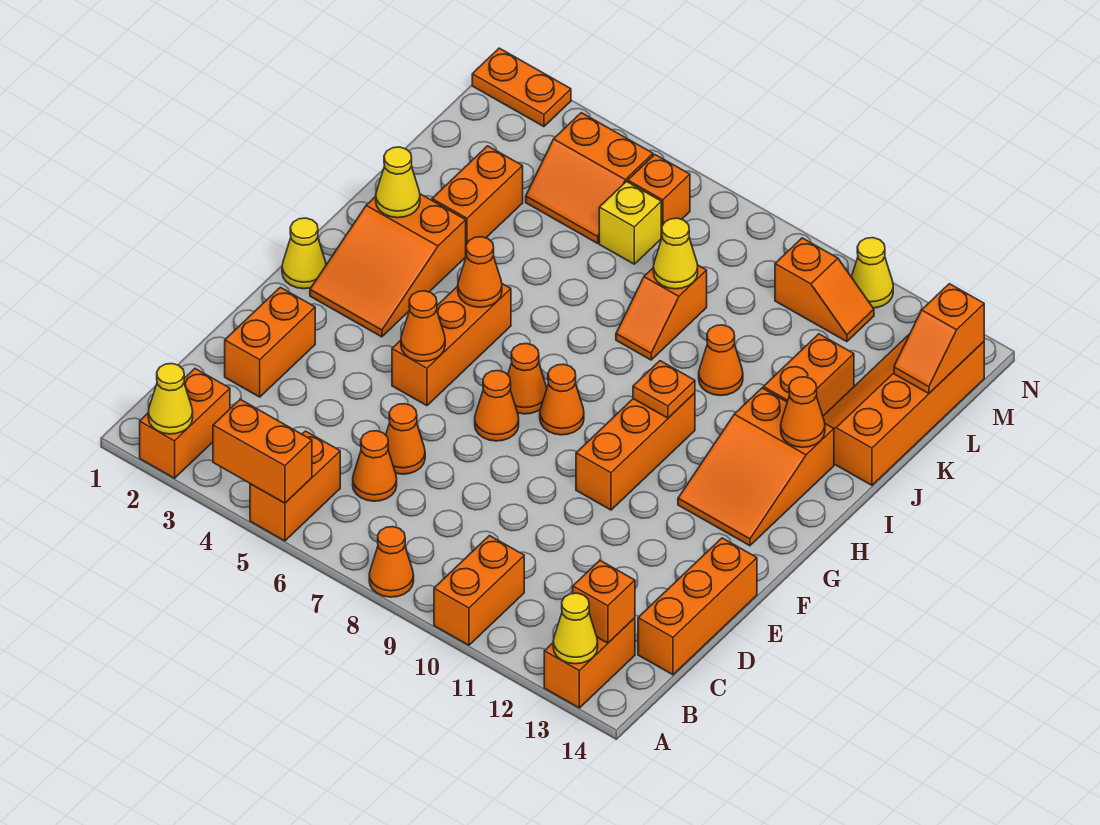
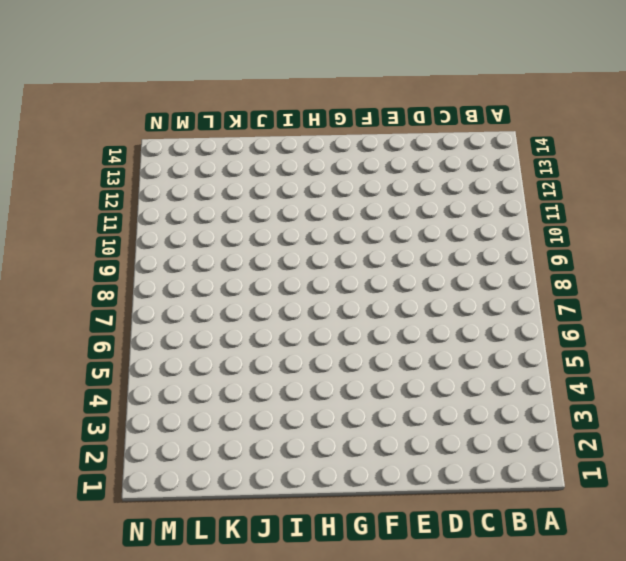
none -> orange 1x2 brick [140,369,230,478]
none -> orange 1x2 brick [250,431,340,541]
none -> orange 1x1 cone [369,527,414,597]
none -> orange 1x2 brick [434,536,524,645]

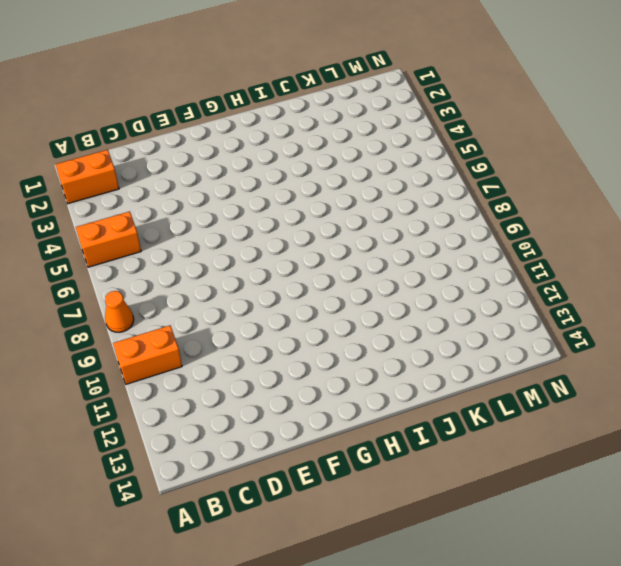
none -> orange 1x2 brick [544,618,635,708]
none -> orange 1x1 cone [353,431,397,501]
none -> orange 1x3 brick [638,538,757,675]
none -> orange 1x2 brick [225,287,315,397]

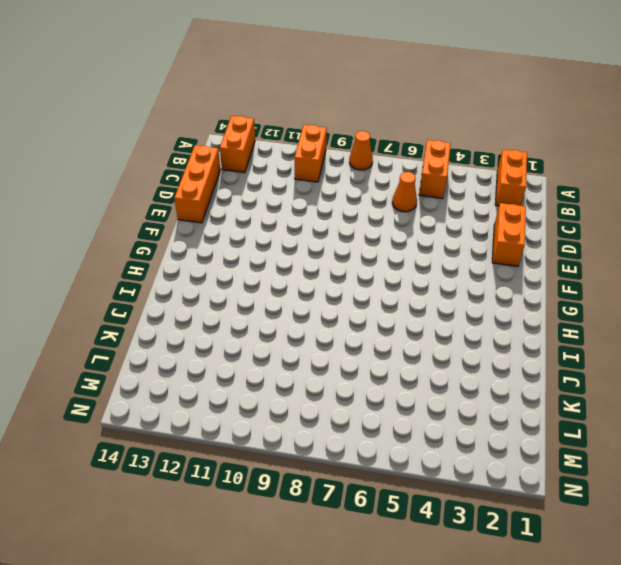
none -> orange 1x1 cone [386,404,425,474]
none -> orange 1x3 brick [392,284,511,406]
none -> orange 1x1 cone [475,371,519,441]
none -> orange 1x3 brick [576,393,695,510]

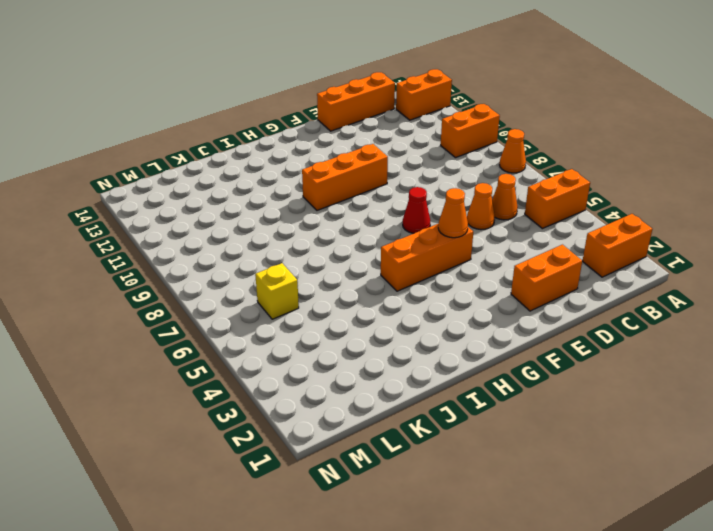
red 1x1 cone [403,187,430,233] -> orange 1x1 cone [475,371,519,441]
none -> yellow 1x1 cone [282,218,326,289]
none -> orange 2x3 slope [310,194,466,337]
none -> orange 1x1 cone [508,344,547,414]
none -> orange 1x1 cone [540,364,584,435]

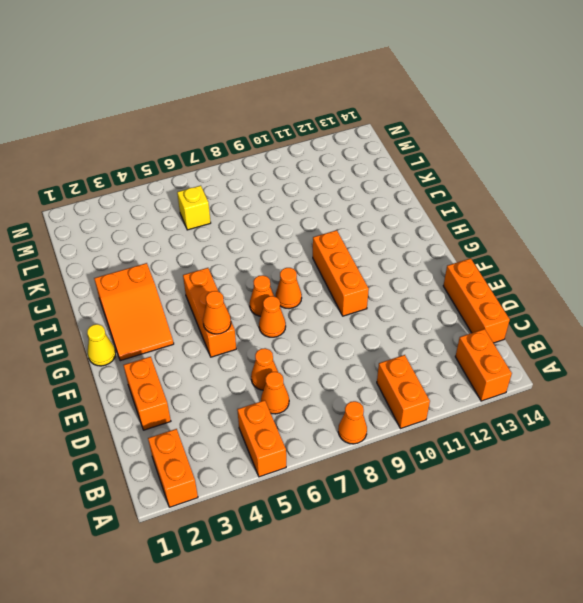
none -> orange 2x3 slope [678,388,834,546]
none -> orange 1x2 brick [432,146,523,256]
none -> orange 1x2 slope [616,265,707,360]
none -> orange 1x1 cone [699,325,743,396]

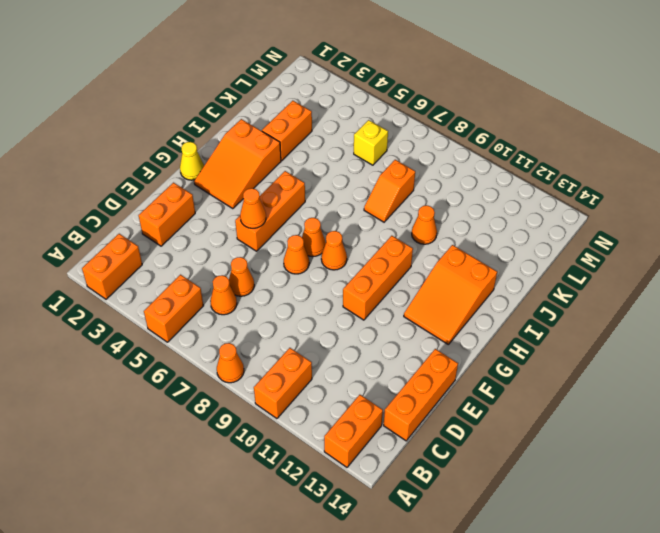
none -> orange 1x2 brick [763,334,854,416]
none -> orange 2x4 slope [823,334,984,485]
none -> orange 2x2 slope [526,113,653,243]
none -> orange 1x1 brick [628,155,690,237]

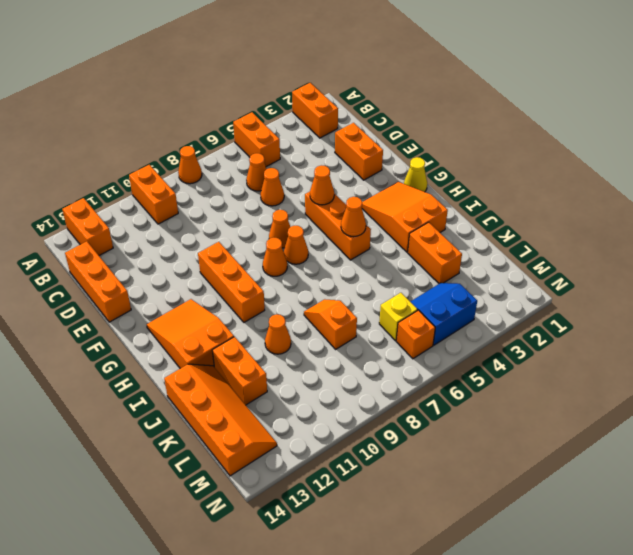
blue 2x2 slope [410,283,477,345] -> orange 2x2 slope [526,113,653,243]
none -> orange 1x2 slope [775,238,874,342]
none -> orange 1x2 plate [472,48,571,127]
none -> yellow 1x1 cone [852,238,893,308]
none -> yellow 1x1 cone [148,364,193,434]

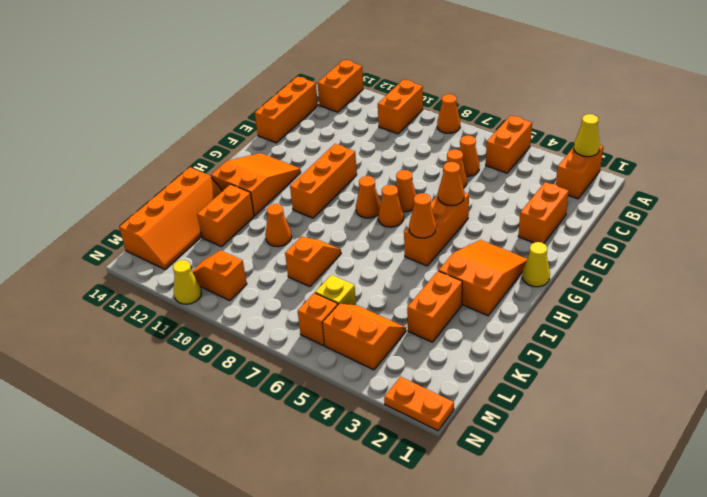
none -> orange 1x2 brick [213,399,312,503]
none -> yellow 1x1 cone [553,593,598,664]
none -> orange 1x1 brick [573,561,635,643]
none -> orange 1x1 plate [633,361,695,418]

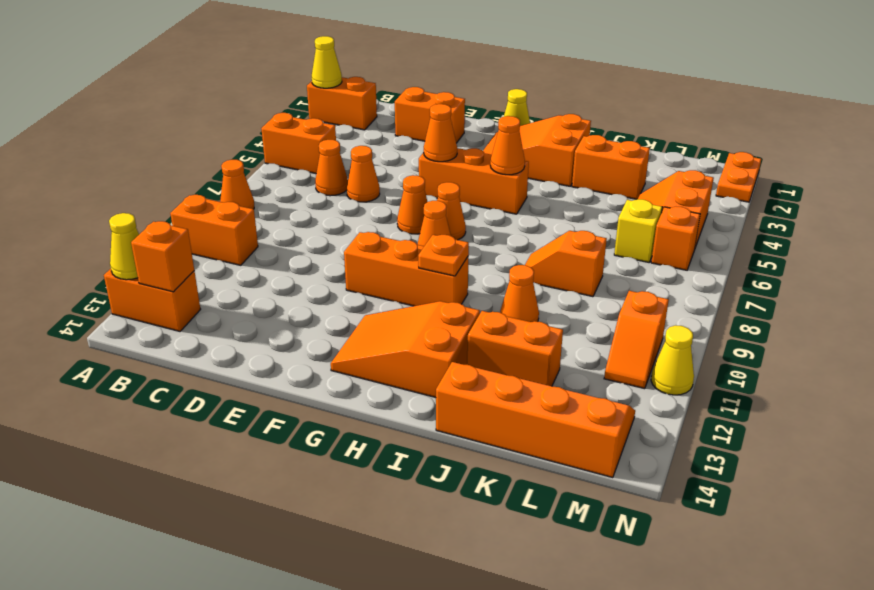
none -> orange 1x3 brick [638,538,757,675]
none -> orange 1x2 brick [213,399,312,503]
none -> yellow 1x1 cone [376,147,420,218]
none -> orange 1x1 cone [781,377,825,447]

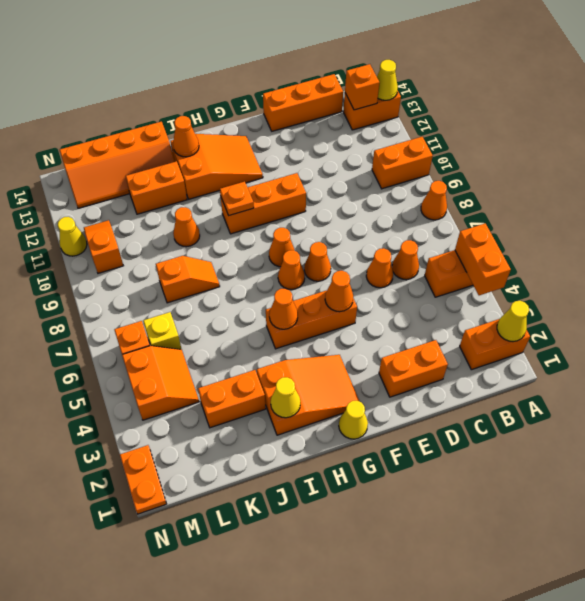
none -> yellow 1x1 cone [653,218,698,289]
none -> orange 1x2 slope [894,284,984,393]

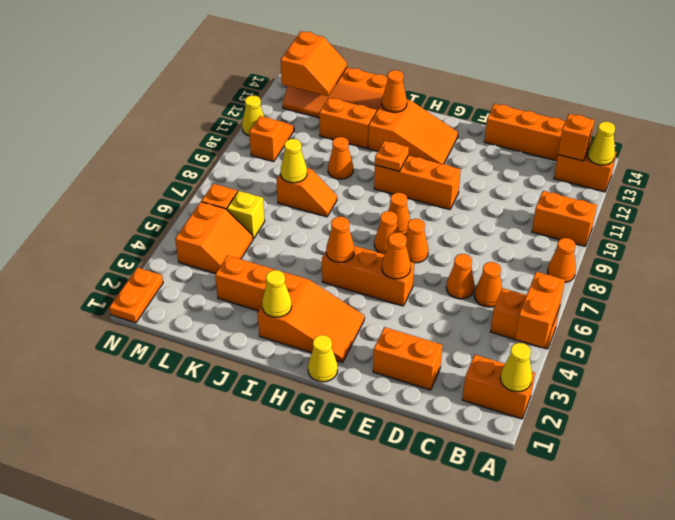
orange 2x2 slope [281,31,347,96] -> orange 1x2 slope [894,284,984,393]

